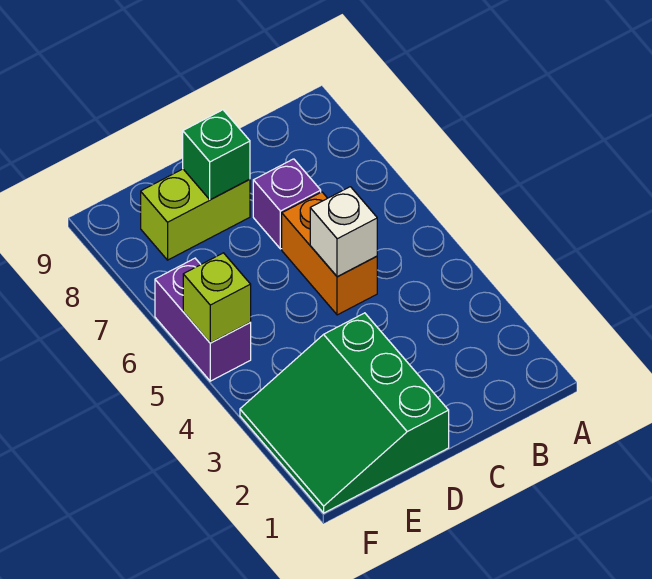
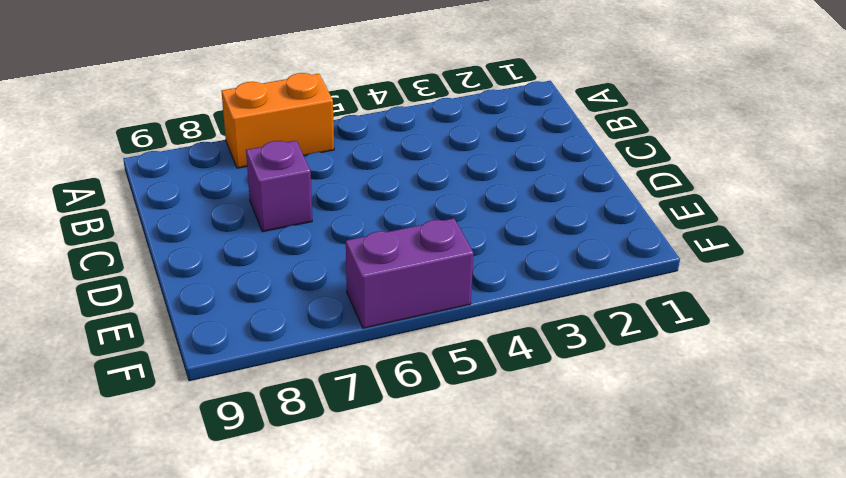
orange 1x2 brick [221,73,334,168] -> orange 1x2 brick moved to [282,192,377,315]
none -> green 3x3 slope [240,313,449,513]
none -> lime 1x2 brick [141,169,250,260]

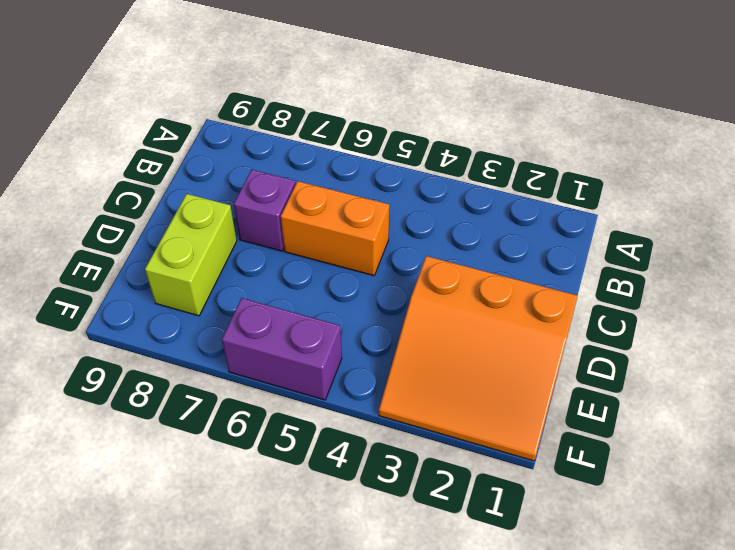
orange 3x3 slope [379,256,578,461] -> green 3x3 slope [240,313,449,513]
none -> white 1x1 brick [310,187,377,277]
none -> green 1x1 brick [183,110,250,200]

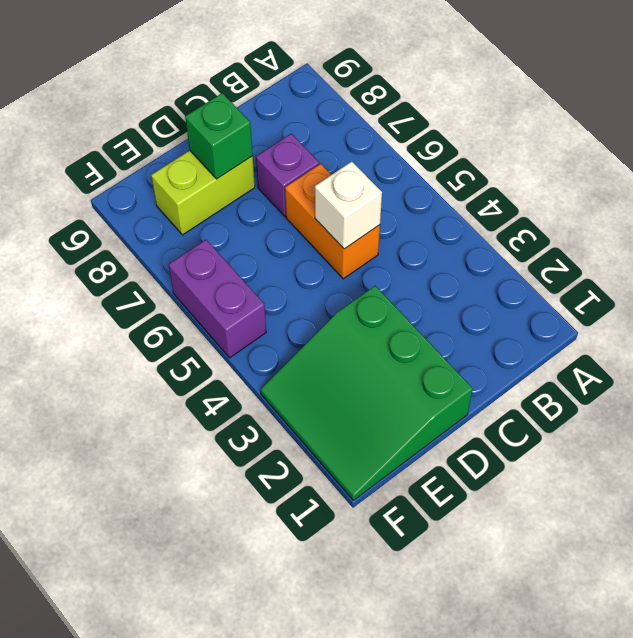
none -> lime 1x1 brick [183,253,251,343]

